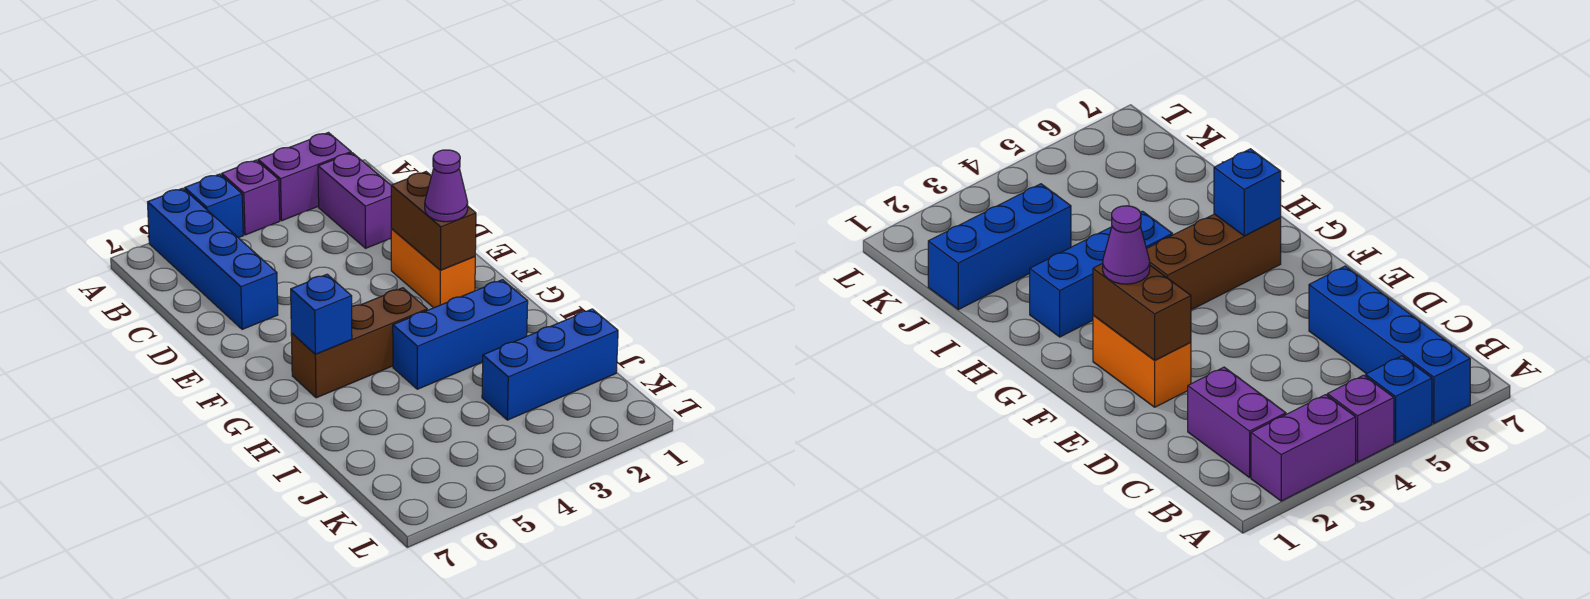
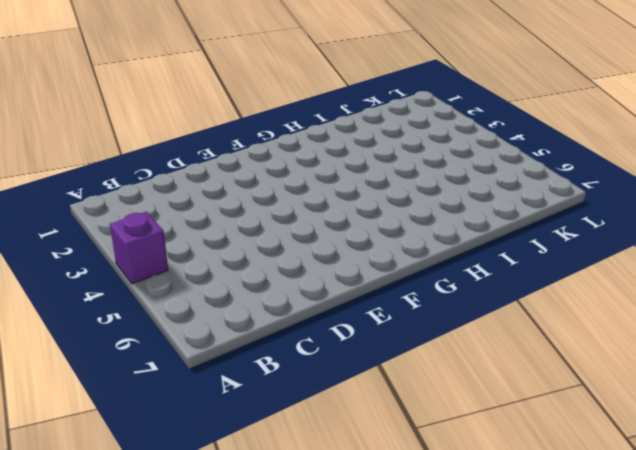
none -> purple 1x2 brick [258,133,351,221]
none -> blue 1x1 brick [185,174,243,238]
none -> blue 1x4 brick [148,188,278,329]

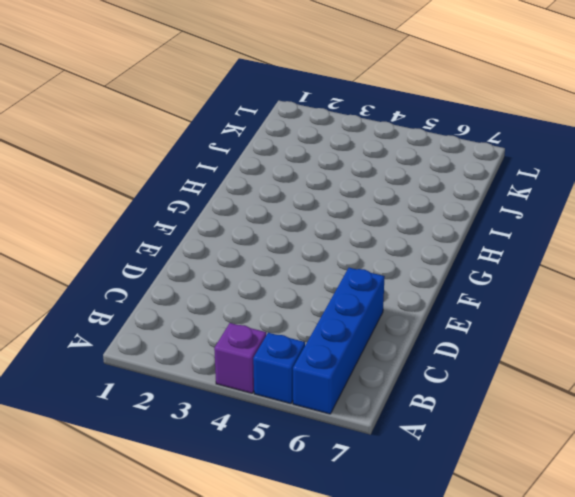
none -> purple 1x2 brick [258,133,351,221]
none -> purple 1x2 brick [318,153,391,248]
none -> orange 1x2 brick [391,229,475,308]

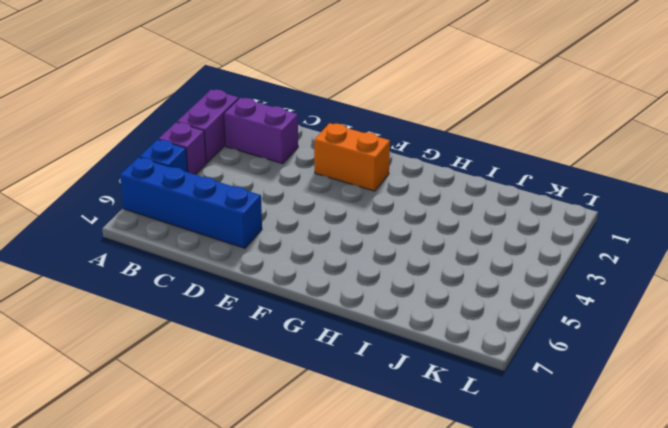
none -> brown 1x3 brick [291,288,427,398]
none -> blue 1x3 brick [393,280,528,389]
none -> blue 1x3 brick [482,309,618,420]

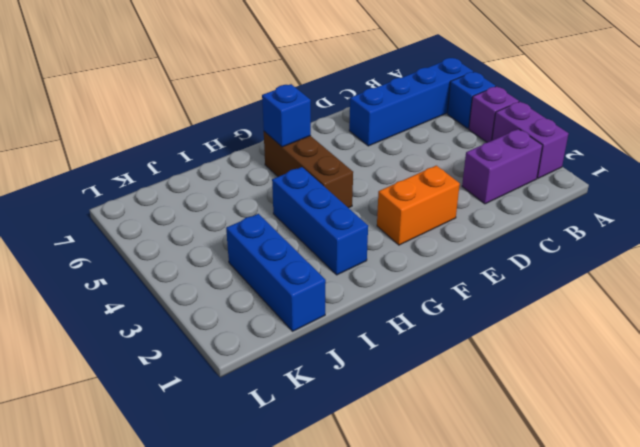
none -> brown 1x2 brick [391,172,476,270]
none -> purple 1x1 cone [425,150,468,222]

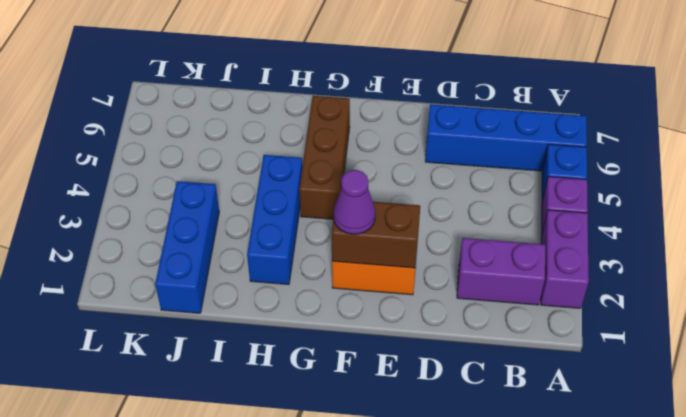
none -> blue 1x1 brick [291,274,352,354]

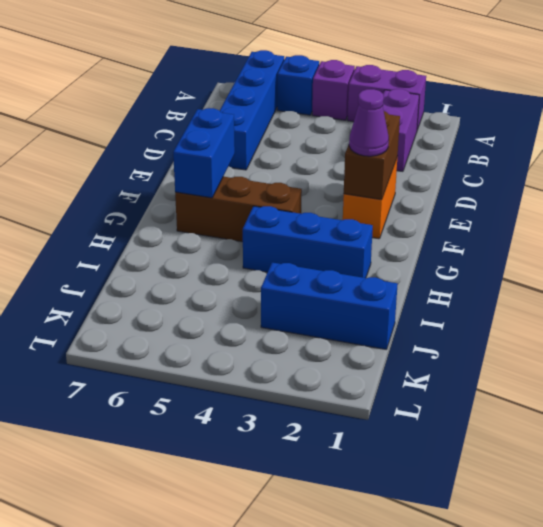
blue 1x2 brick [173,108,235,198] -> blue 1x1 brick [291,274,352,354]

